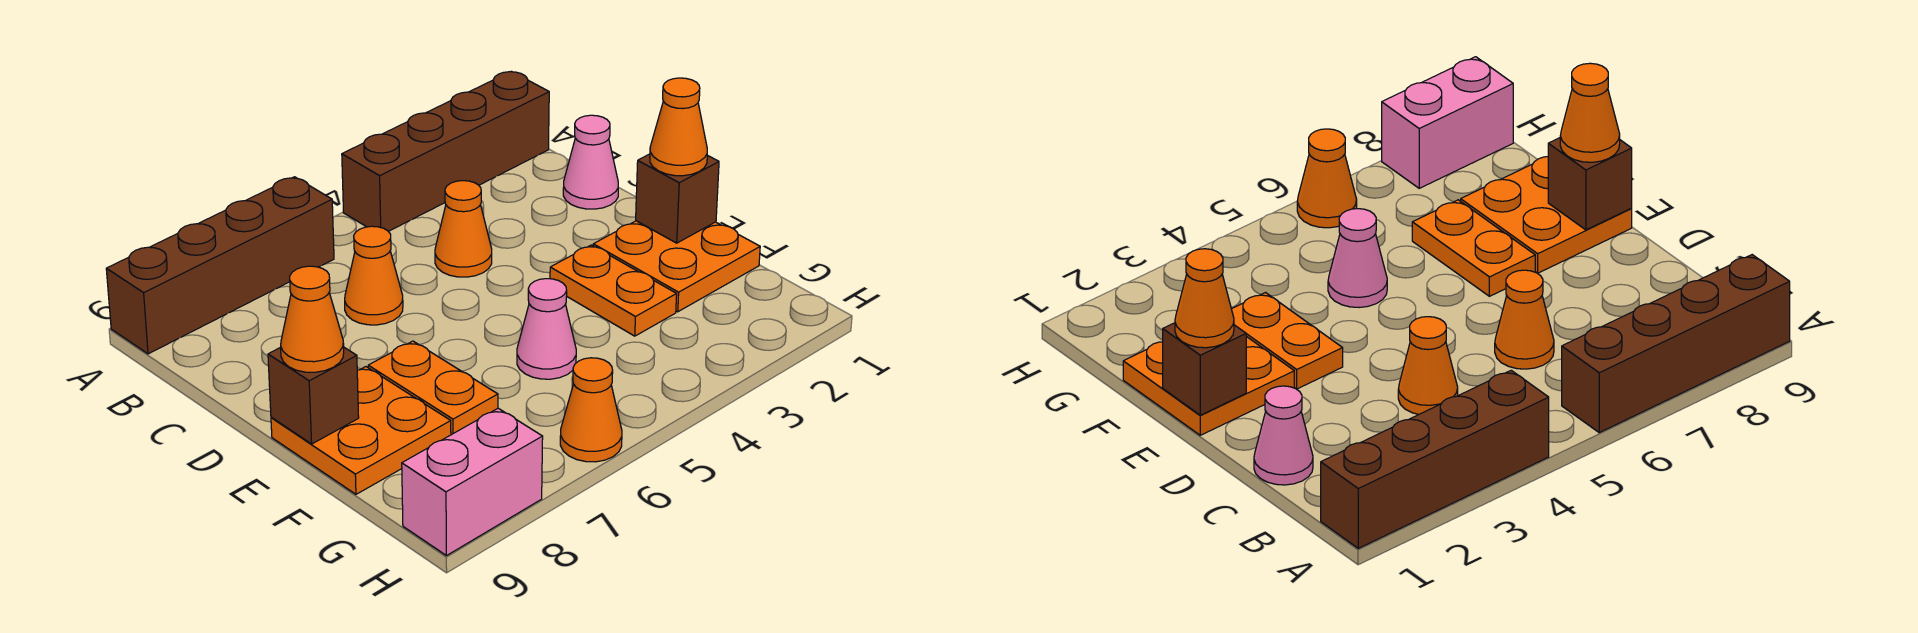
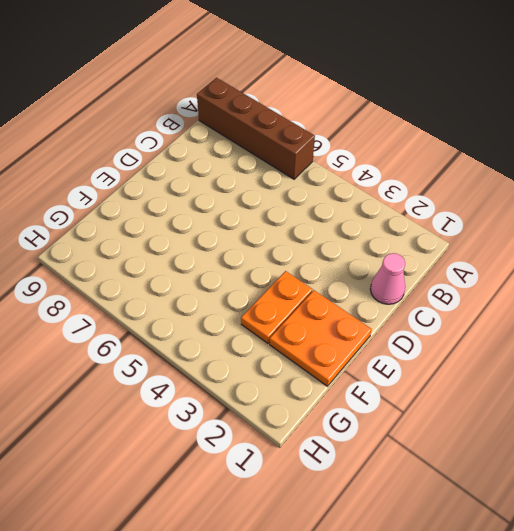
none -> brown 1x4 brick [342,72,549,231]
none -> orange 1x1 cone [435,181,492,277]
none -> orange 1x1 cone [345,226,403,325]

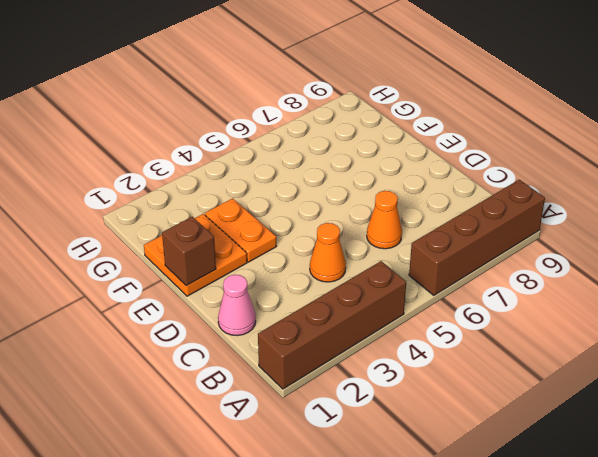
none -> orange 1x2 plate [368,341,498,435]
none -> orange 2x2 plate [271,367,451,494]
none -> pink 1x1 cone [517,279,576,379]

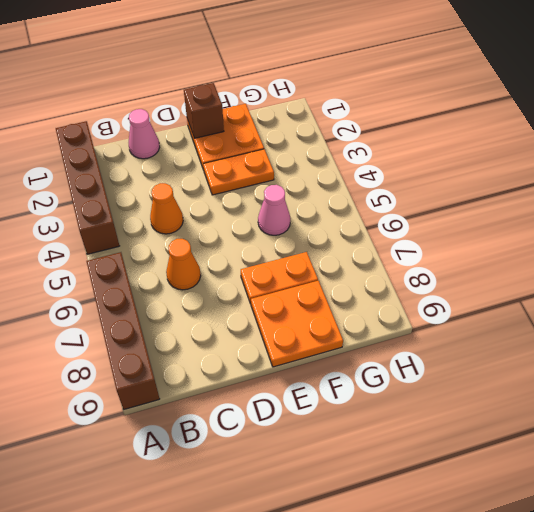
none -> orange 1x1 cone [560,358,622,462]
none -> pink 1x2 brick [402,408,543,556]
none -> brown 1x1 brick [268,347,359,444]

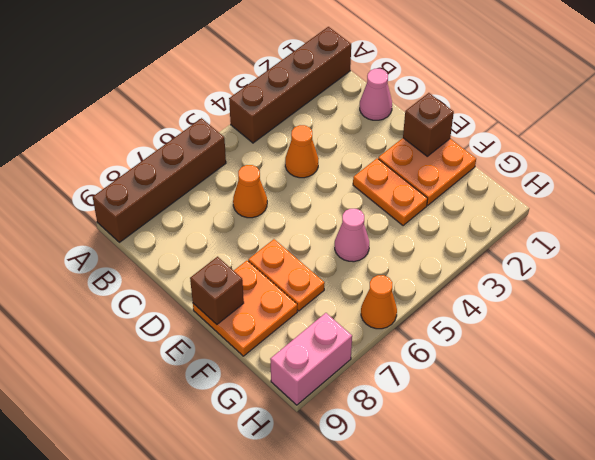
none -> orange 1x1 cone [650,78,707,176]
none -> orange 1x1 cone [281,266,344,372]

